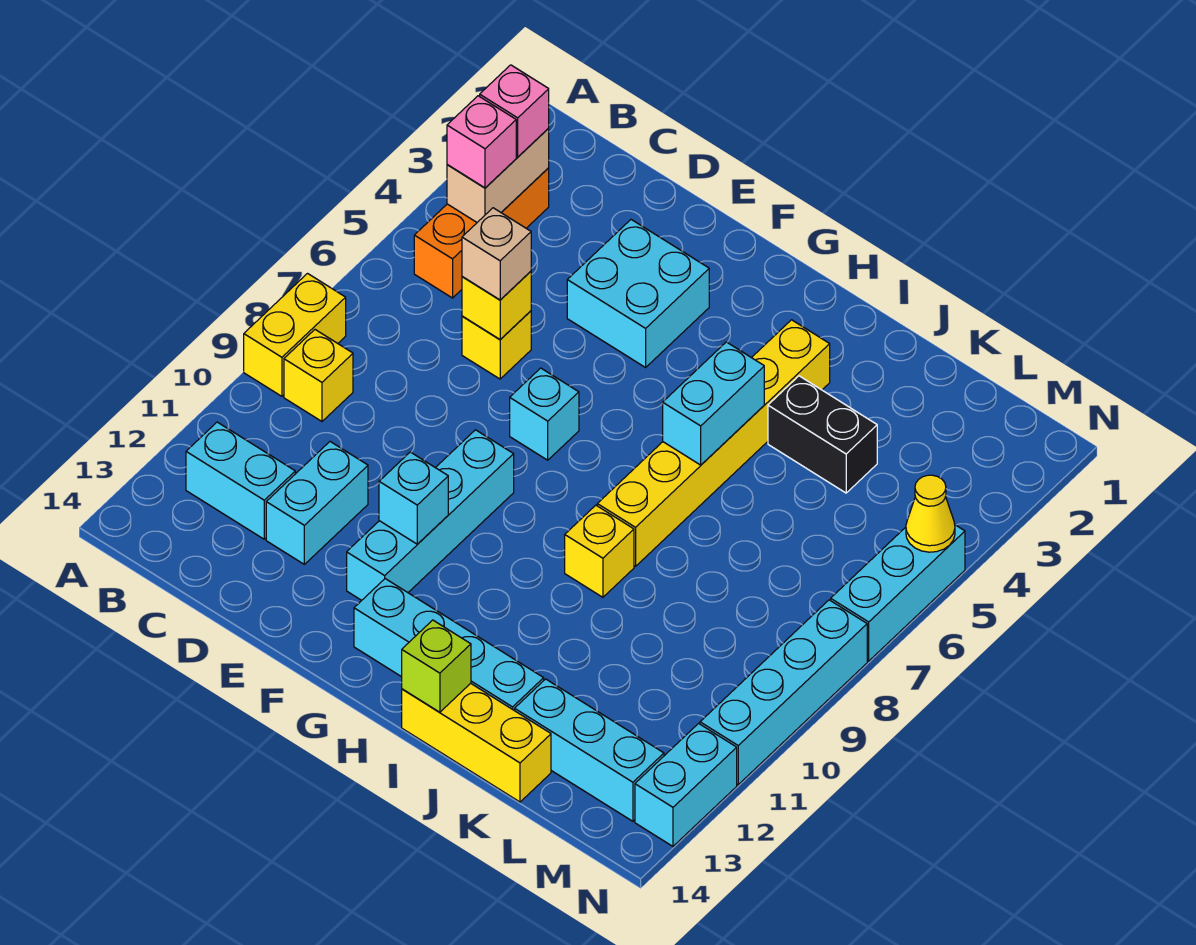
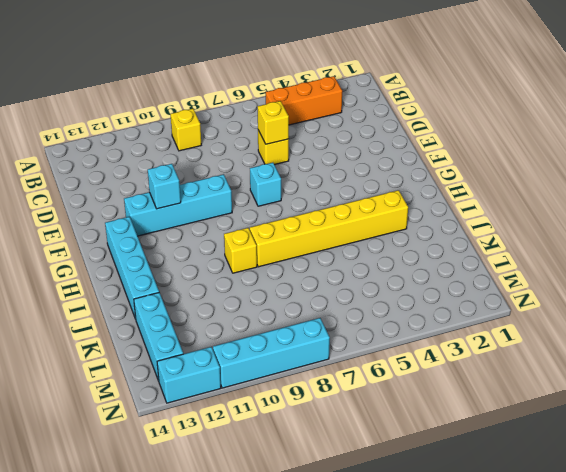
none -> yellow 1x2 brick [244,274,346,396]
none -> cyan 1x2 brick [186,422,295,539]
none -> cyan 1x2 brick [266,442,368,564]

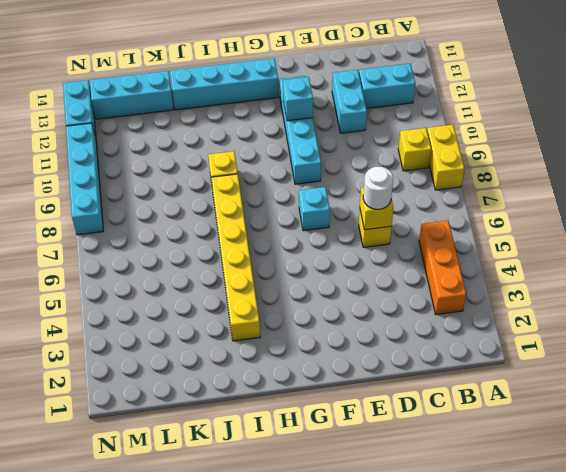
white 1x1 round brick [363,167,393,209] -> tan 1x1 brick [462,208,531,300]
none -> cyan 2x2 brick [567,220,709,367]
none -> yellow 1x3 brick [402,683,551,802]
none -> black 1x2 brick [768,376,877,493]

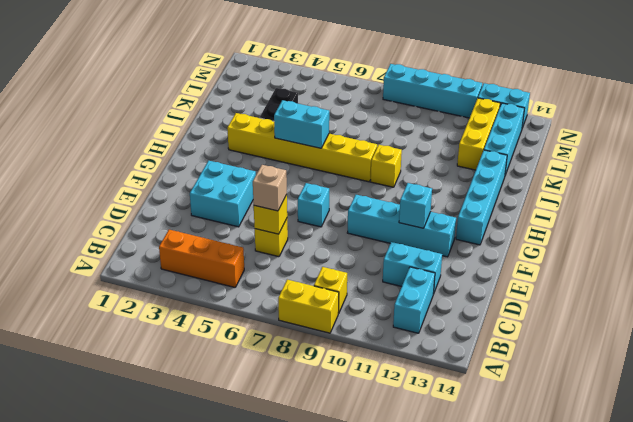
yellow 1x3 brick [457,98,500,170] -> yellow 1x3 brick moved to [402,683,551,802]
none -> cyan 1x3 brick [831,525,965,661]
none -> tan 1x2 brick [447,128,549,222]
none -> lime 1x1 brick [402,620,471,712]

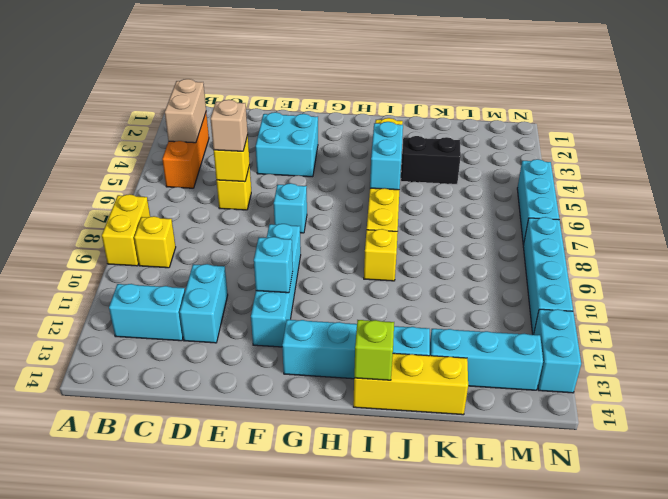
none -> yellow 1x1 cone [906,475,955,552]
none -> pink 1x1 brick [480,65,549,157]
none -> pink 1x1 brick [447,96,516,188]

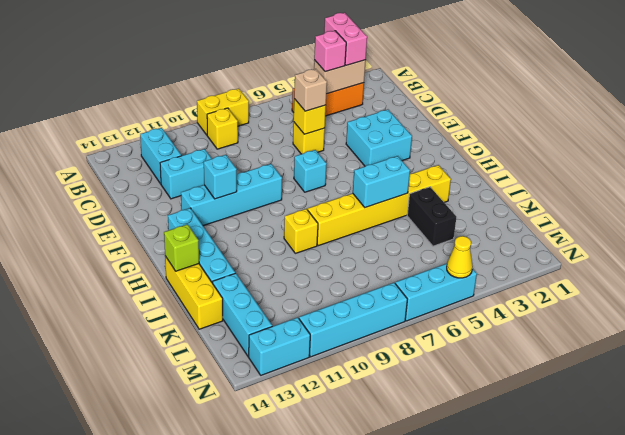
pink 1x2 brick [324,13,367,65] -> pink 1x1 brick [480,65,549,157]

